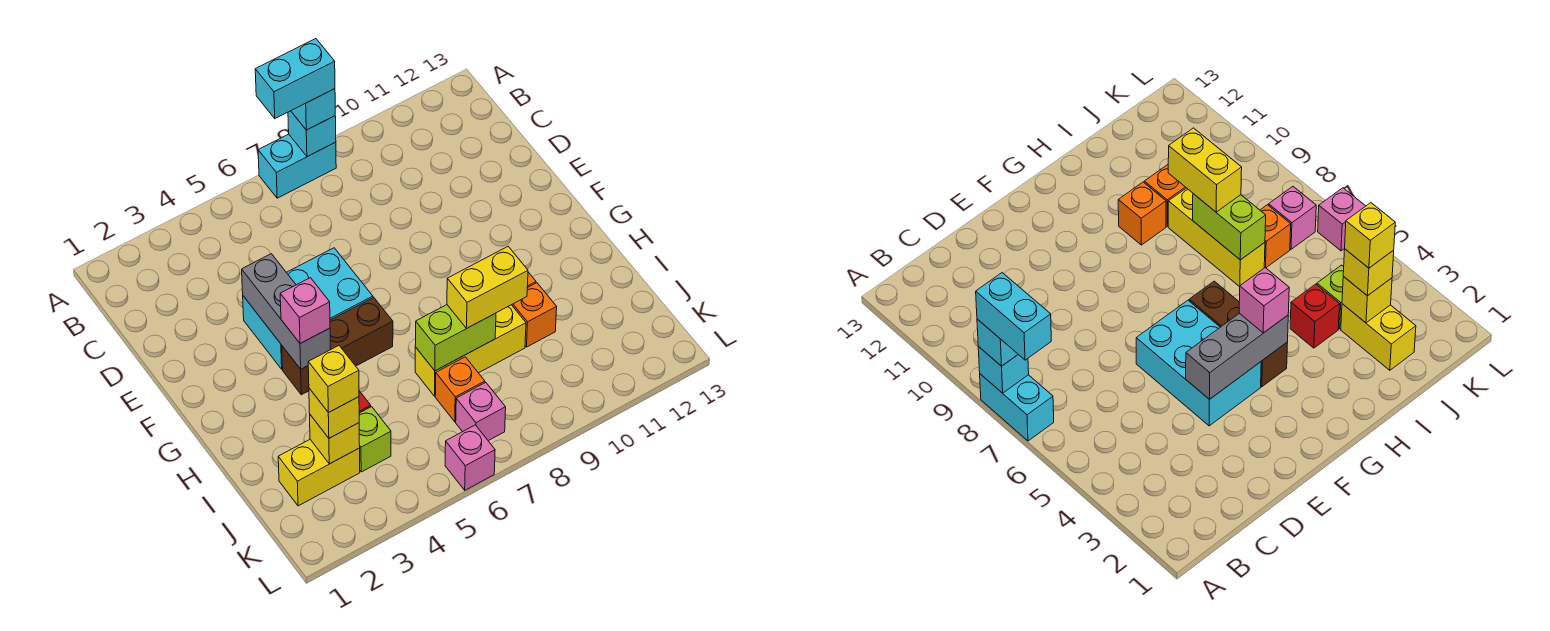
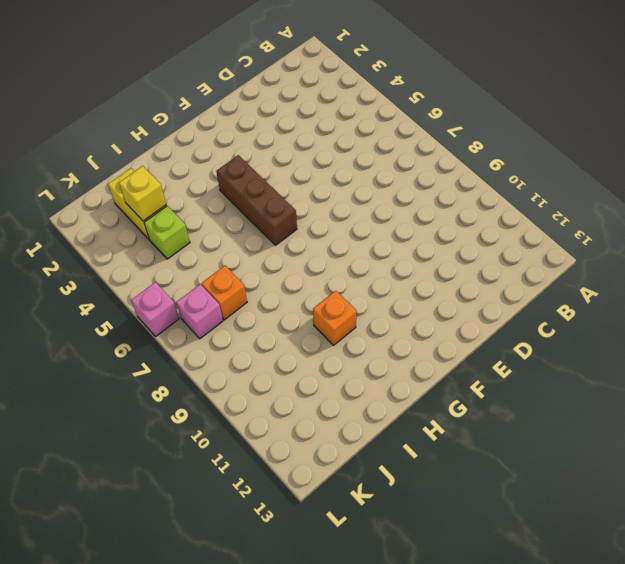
none -> cyan 1x2 brick [258,134,336,198]
none -> cyan 2x3 brick [243,248,373,369]
none -> red 1x1 brick [1290,284,1340,348]

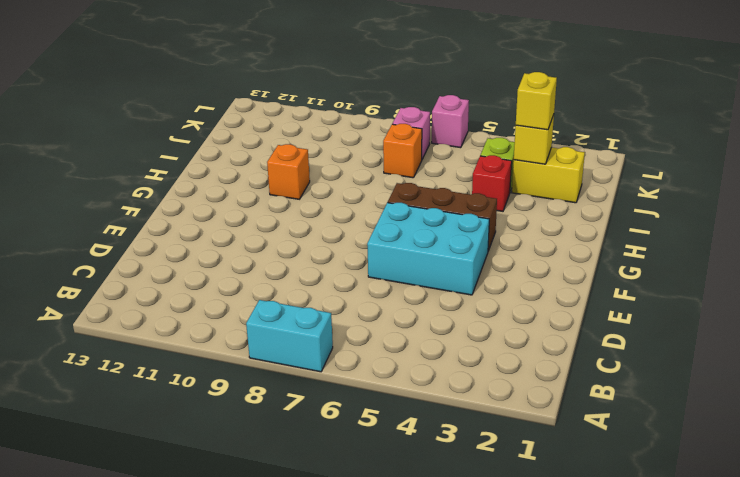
none -> yellow 1x3 brick [415,305,526,396]
none -> orange 1x1 brick [512,283,557,347]
none -> cyan 1x1 brick [288,111,336,157]

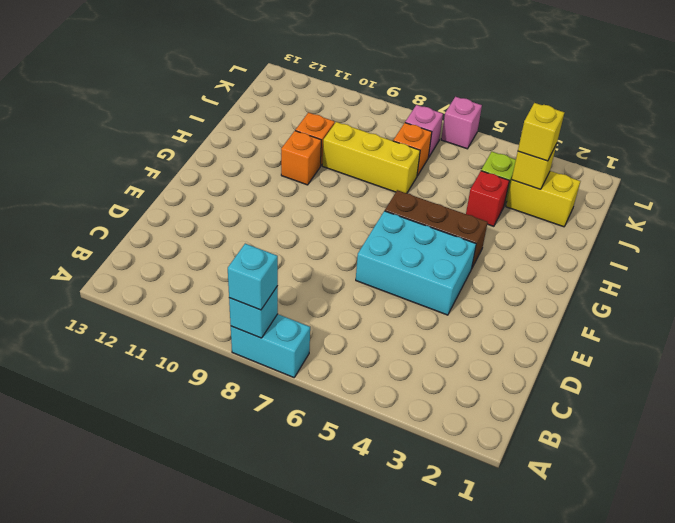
none -> grey 1x3 brick [242,254,330,369]
none -> lime 1x2 brick [415,305,496,371]
none -> pink 1x1 brick [280,278,330,344]

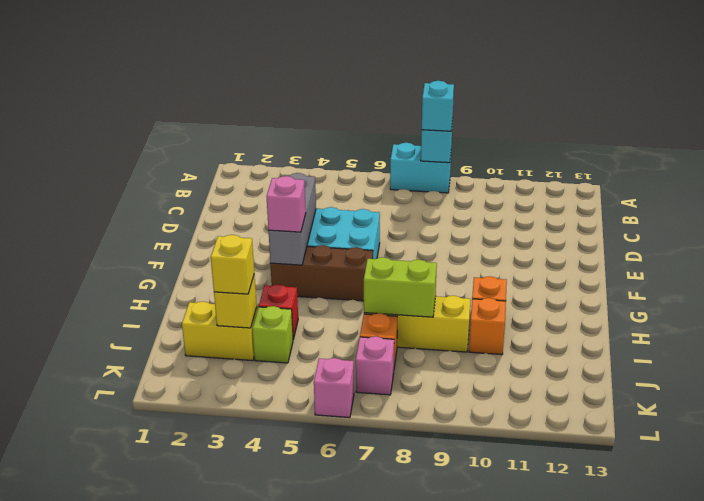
none -> yellow 1x2 brick [447,247,528,329]
none -> cyan 1x2 brick [255,39,335,118]
none -> yellow 1x1 brick [308,346,359,413]

